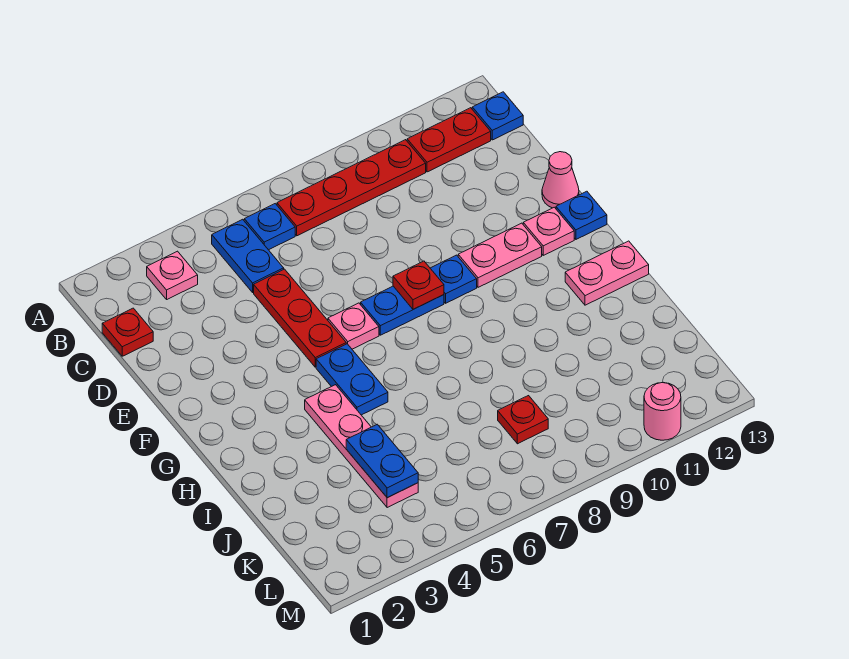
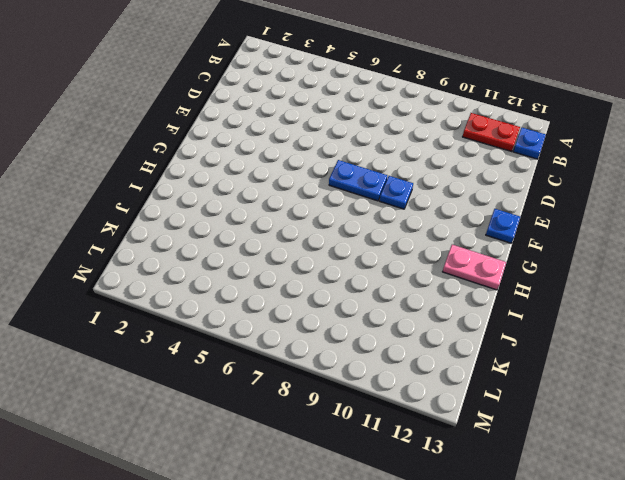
none -> pink 1x1 plate [147,251,198,299]
none -> blue 1x2 plate [212,219,284,292]
none -> blue 1x1 plate [244,204,295,250]

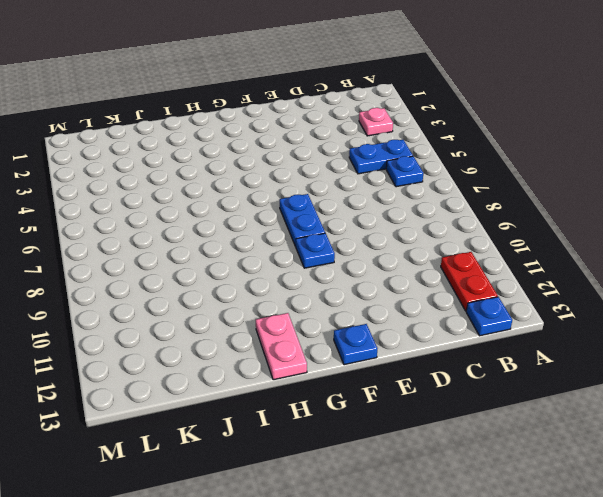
none -> red 1x4 plate [277,140,426,236]
none -> red 1x1 plate [102,308,153,356]
none -> red 1x3 plate [254,269,346,367]

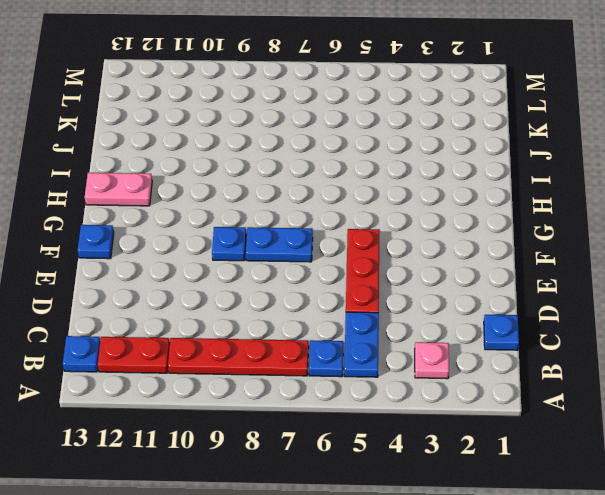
blue 1x1 plate [484,315,519,350] -> red 1x1 plate [102,308,153,356]
none -> pink 1x1 cone [542,152,579,208]
none -> pink 1x1 plate [328,303,379,349]
none -> pink 1x2 plate [458,223,542,287]

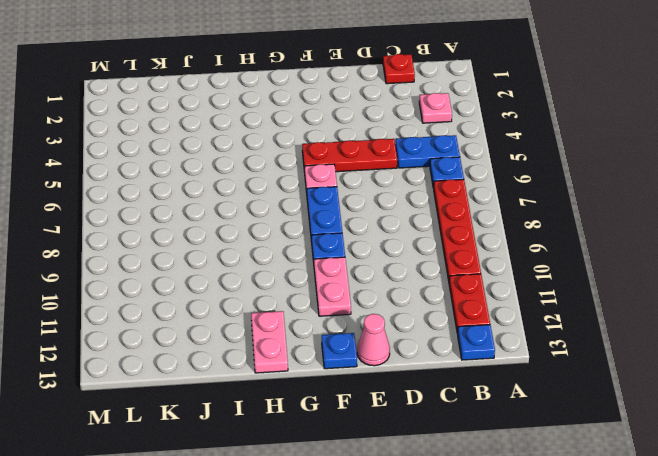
none -> pink 1x1 plate [523,207,574,255]
none -> blue 1x2 plate [316,344,388,415]
none -> pink 1x4 plate [305,385,418,508]

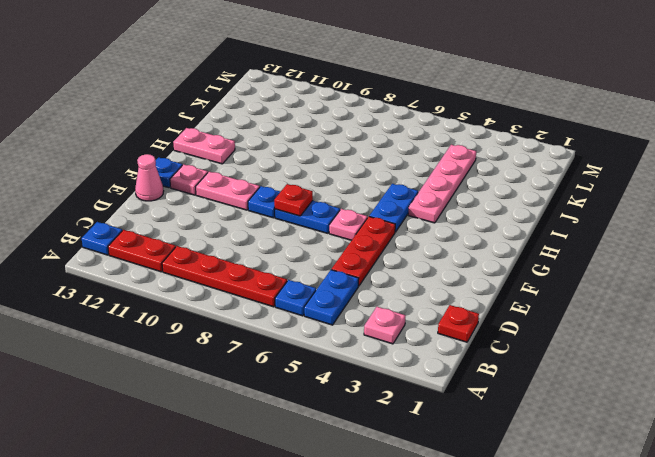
none -> red 1x1 plate [498,396,548,444]
none -> pink 1x1 round brick [644,383,681,440]
none -> blue 1x2 plate [346,424,418,498]

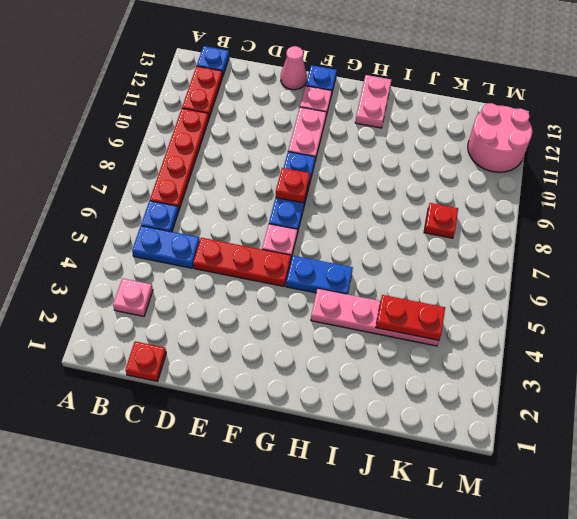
red 1x2 plate [376,295,445,340] -> blue 1x2 plate [346,424,418,498]
pink 2x2 round brick [468,103,532,172] -> pink 1x1 round brick [644,383,681,440]

